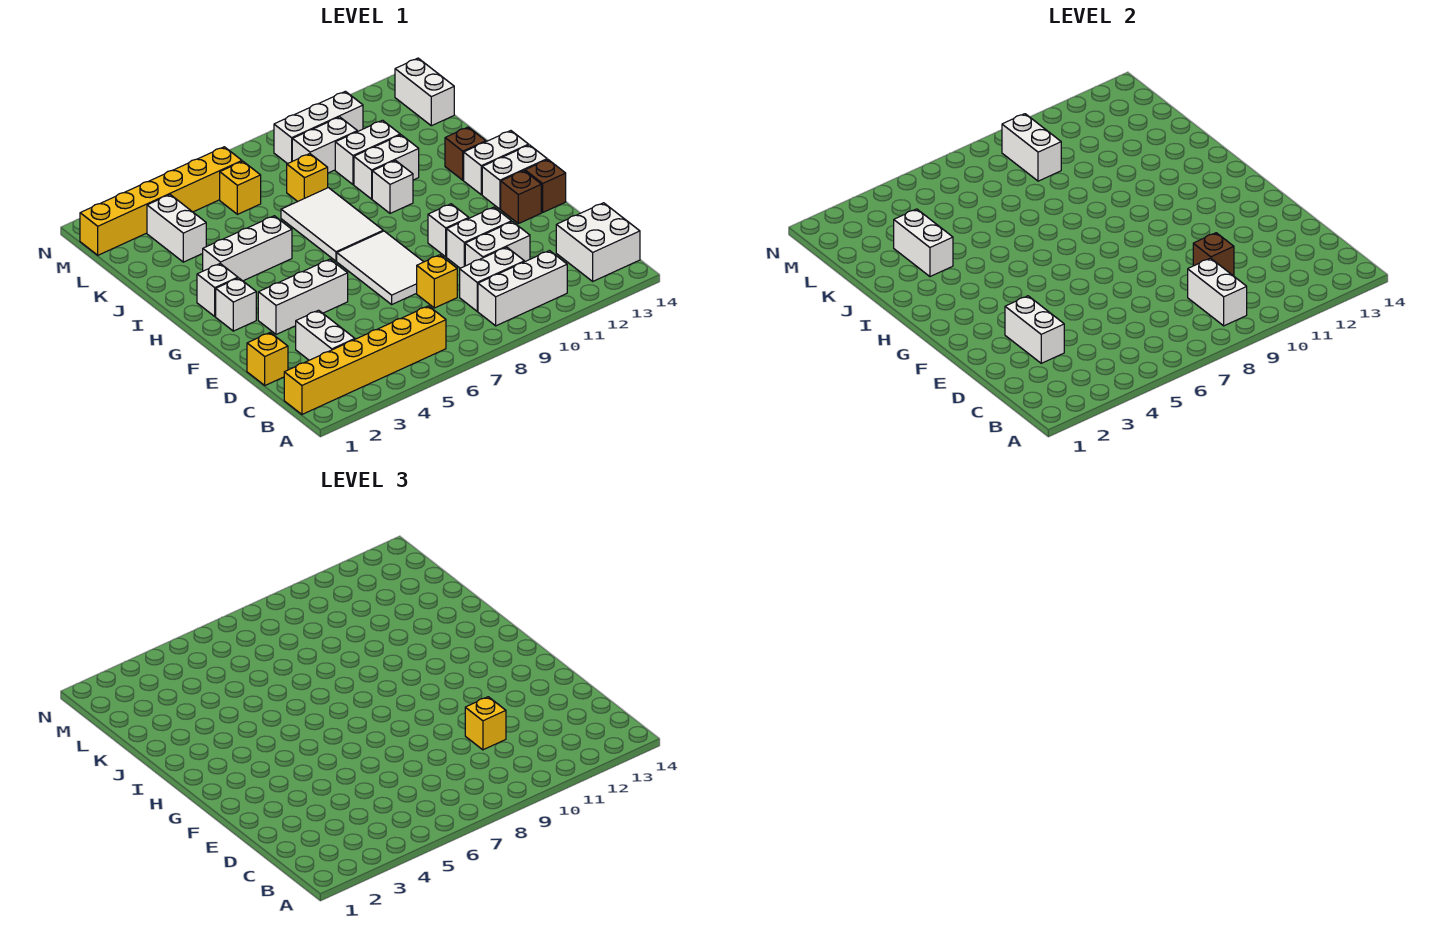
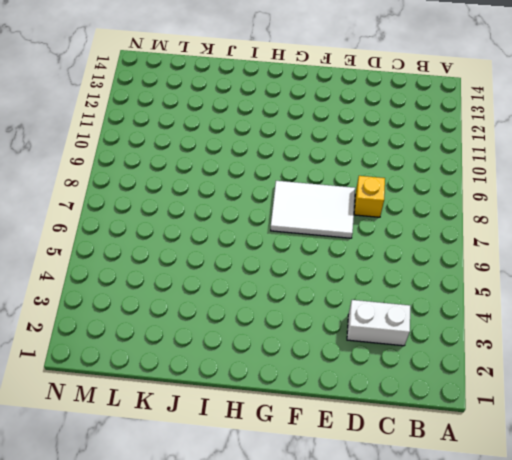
none -> yellow 1x6 brick [284,306,446,414]
none -> white 1x3 brick [478,251,567,326]
none -> white 2x2 brick [556,203,640,281]
none -> white 1x2 brick [460,247,524,311]

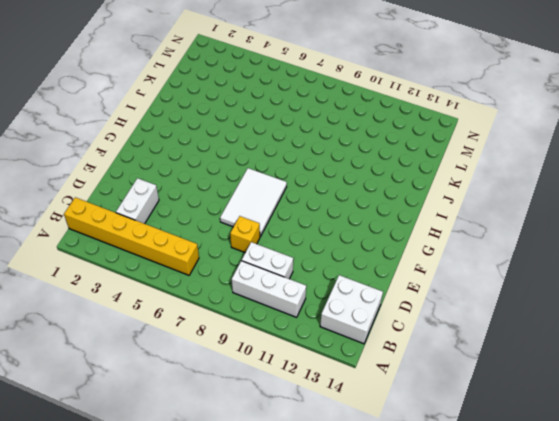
none -> yellow 1x1 brick [247,333,288,385]
none -> white 1x2 brick [465,222,530,266]
none -> white 1x2 brick [447,207,512,268]
none -> white 1x3 brick [258,259,348,334]

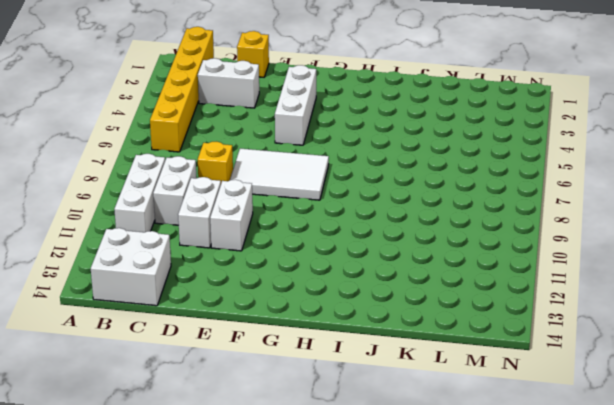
none -> white 1x1 brick [428,204,469,257]
none -> brown 1x1 brick [501,171,541,224]
none -> brown 1x1 brick [525,160,566,212]
none -> white 1x1 brick [216,278,256,331]

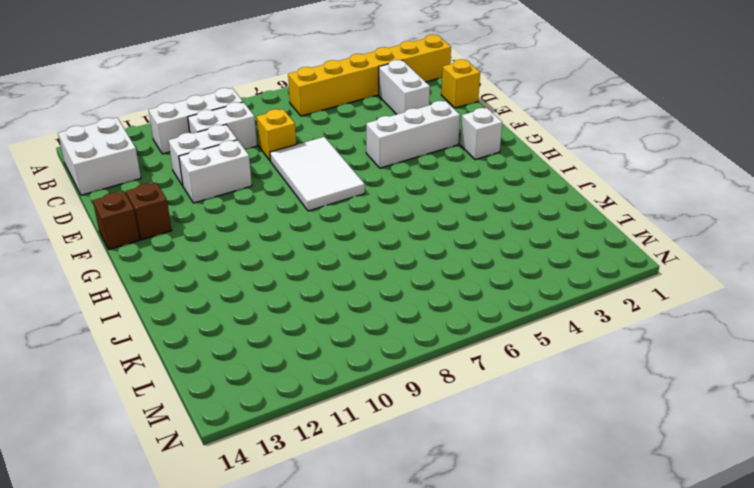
none -> white 1x1 brick [428,204,469,257]
none -> white 1x2 brick [482,145,547,209]
none -> white 1x1 brick [197,264,238,316]
none -> white 2x3 tile [281,188,383,261]

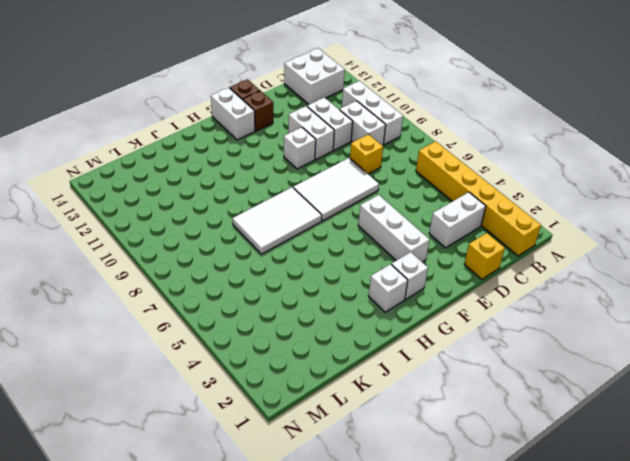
none -> white 1x2 brick [464,131,529,195]
none -> white 1x3 brick [203,216,292,281]
none -> white 1x1 brick [372,160,413,213]
none -> brown 1x1 brick [445,127,486,180]

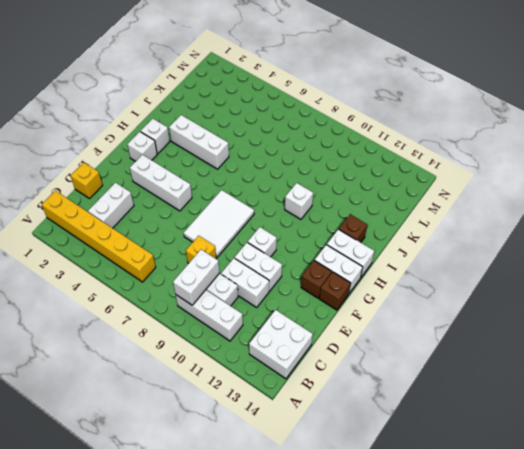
none -> white 2x3 tile [281,188,383,261]
none -> white 1x2 brick [354,135,419,199]
none -> white 1x2 brick [147,195,206,262]
none -> yellow 1x1 brick [287,154,328,202]

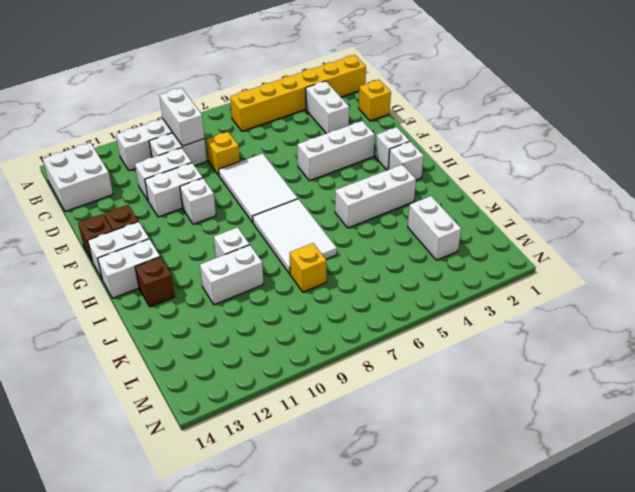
none -> white 1x2 brick [335,120,400,184]
none -> yellow 1x1 brick [220,161,261,214]
none -> white 1x2 brick [292,117,357,173]
none -> white 1x2 brick [395,58,454,126]

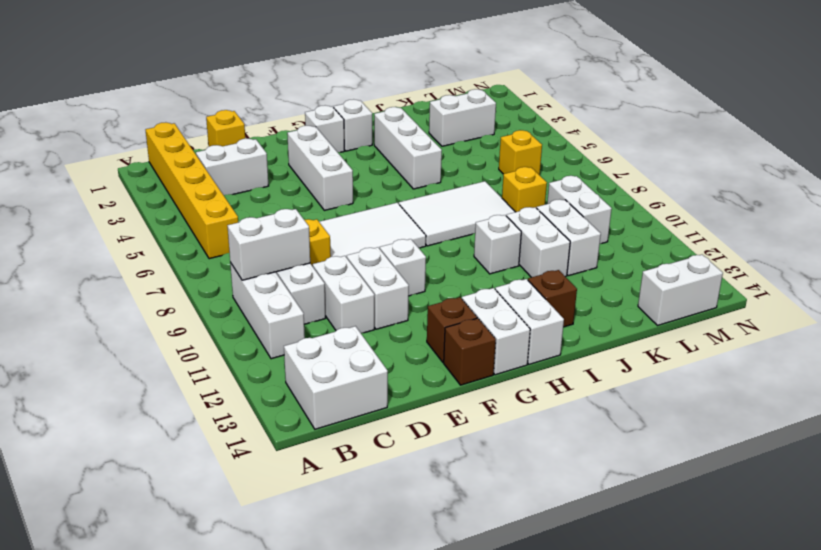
none -> yellow 1x6 brick [80,147,242,255]
none -> white 1x3 brick [274,91,363,164]
none -> white 1x2 brick [1005,296,1064,363]
none -> brown 1x1 brick [1193,233,1234,276]

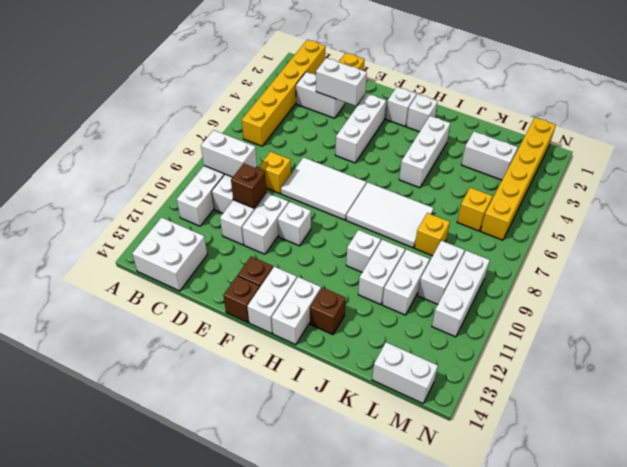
none -> white 1x2 brick [894,209,953,277]
none -> white 1x2 brick [1002,114,1061,181]
none -> yellow 1x1 brick [465,697,506,750]

